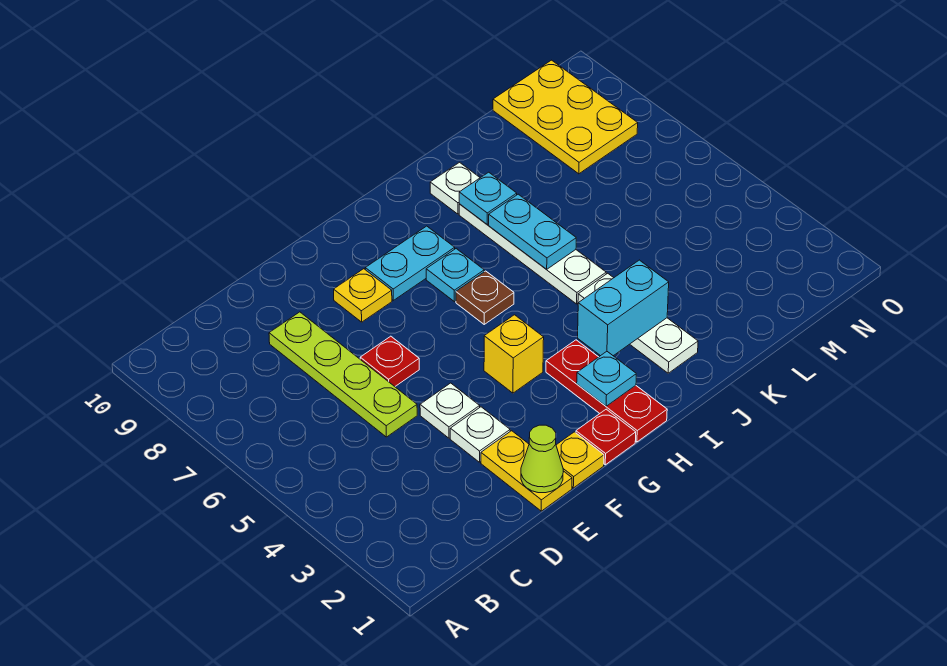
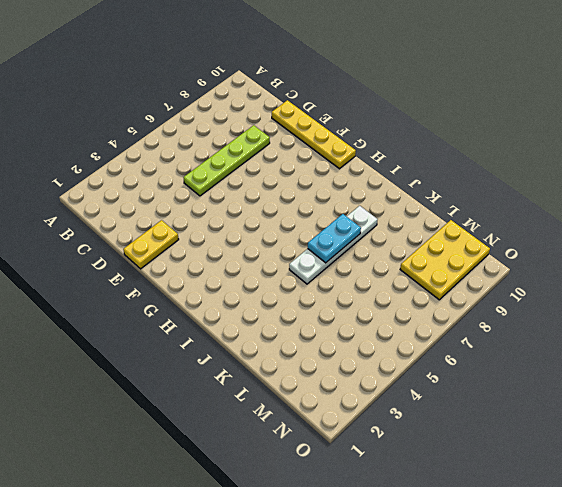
yellow 1x4 plate [272,100,356,169] -> none
none -> white 1x1 plate [450,407,510,462]
none -> white 1x1 plate [420,383,480,438]
none -> red 1x1 plate [360,336,419,386]

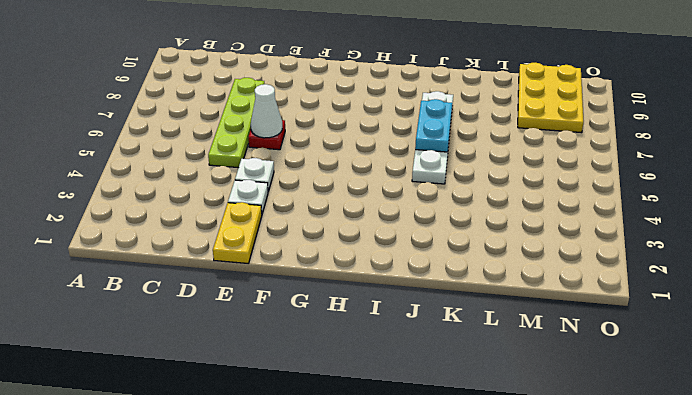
white 1x1 cone [251,84,282,138] -> none
none -> yellow 1x1 plate [556,432,604,488]
none -> yellow 1x1 plate [334,269,392,322]
none -> red 1x1 plate [576,409,636,465]

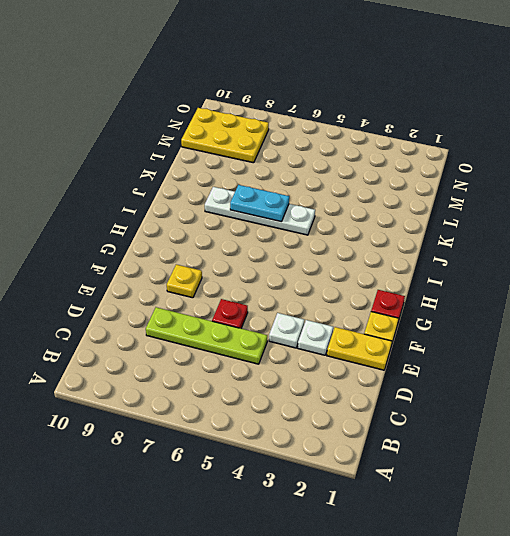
none -> yellow 1x1 brick [484,315,544,393]
none -> cyan 1x2 plate [365,226,455,300]
none -> red 1x3 plate [546,340,667,442]

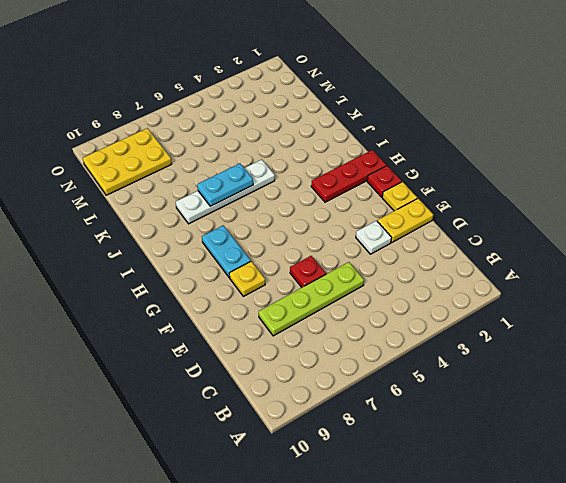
none -> white 1x1 plate [420,383,480,438]
none -> yellow 1x1 brick [484,315,544,393]
none -> brown 1x1 plate [456,271,514,324]

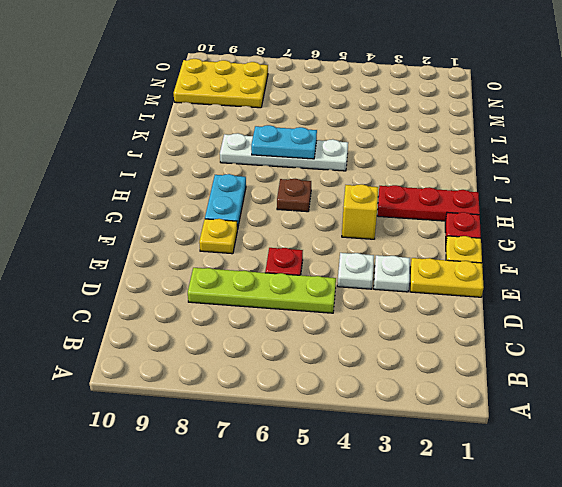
none -> cyan 1x1 plate [426,249,484,302]
none -> white 1x3 plate [578,273,698,373]
none -> white 1x1 plate [430,162,480,214]

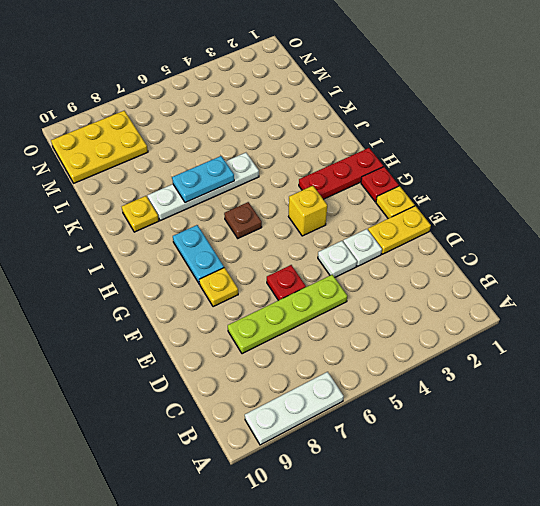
white 1x3 plate [245,372,344,445] -> white 1x3 plate moved to [578,273,698,373]
yellow 1x1 plate [122,196,159,232] -> white 1x1 plate [430,162,480,214]
none -> cyan 1x1 plate [426,249,484,302]
none -> lime 1x1 cone [521,425,563,493]
none -> cyan 1x1 plate [577,352,636,406]

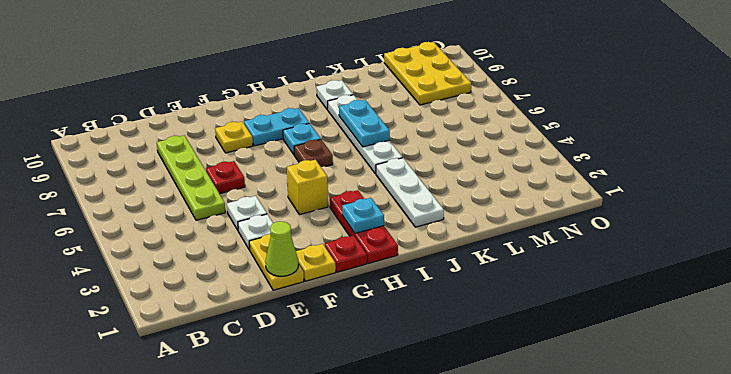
none -> cyan 1x2 brick [578,260,669,356]
none -> cyan 1x1 plate [459,172,517,224]

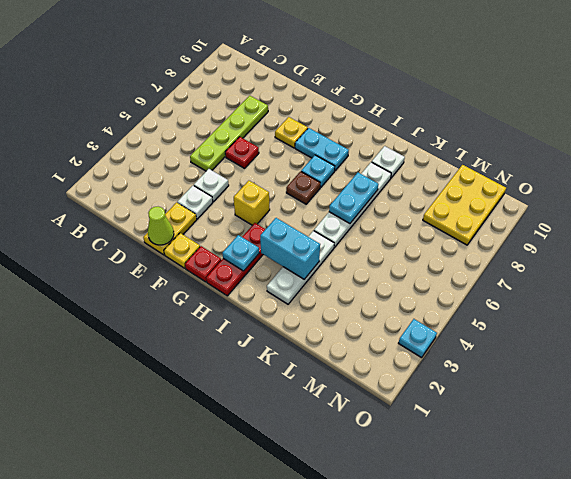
cyan 1x1 plate [399,319,437,358] -> cyan 1x1 plate moved to [459,172,517,224]

